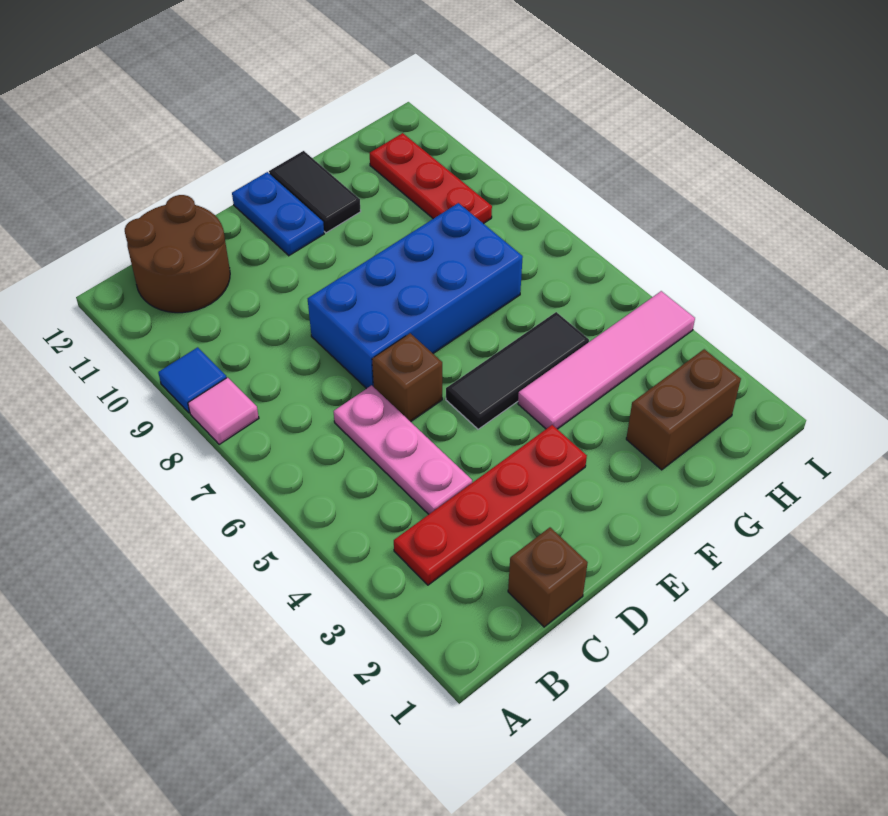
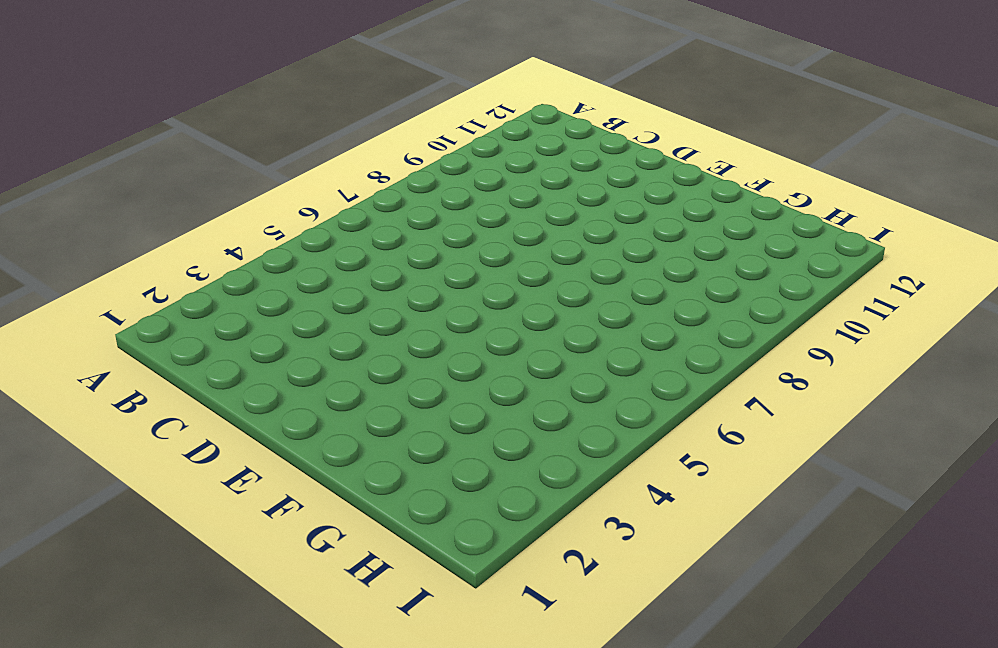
none -> pink 1x1 tile [188,377,259,444]
none -> blue 1x1 tile [158,347,227,413]
none -> red 1x4 plate [394,425,587,585]

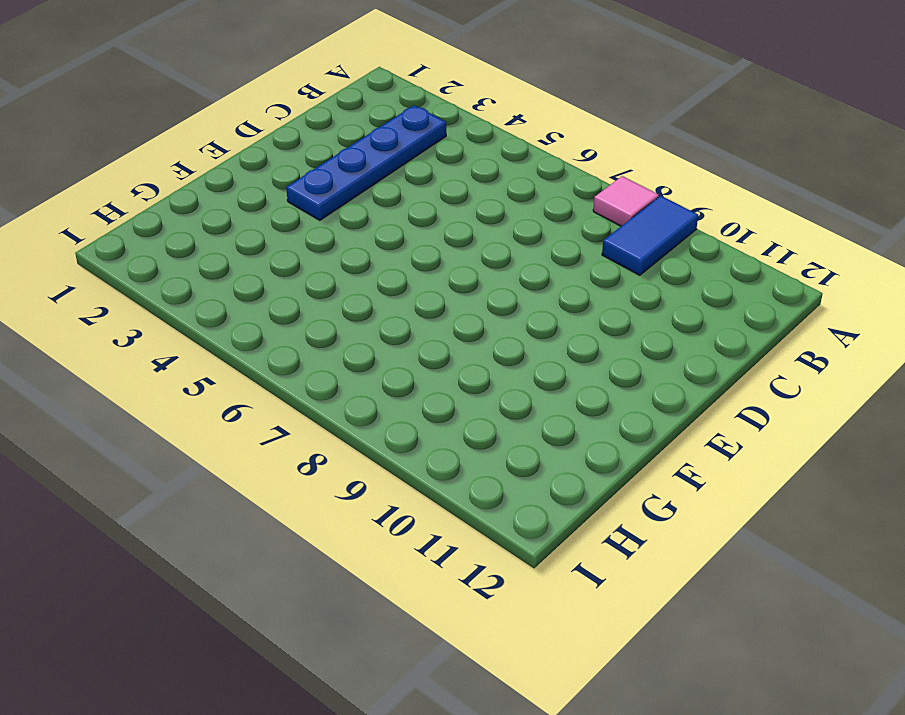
blue 1x2 tile [602,196,698,275] -> blue 1x1 tile [158,347,227,413]
blue 1x4 plate [286,105,446,220] -> red 1x4 plate [394,425,587,585]
none -> brown 2x2 round brick [125,195,230,313]
none -> brown 1x1 brick [508,528,588,627]
none -> pink 1x3 plate [334,385,472,514]

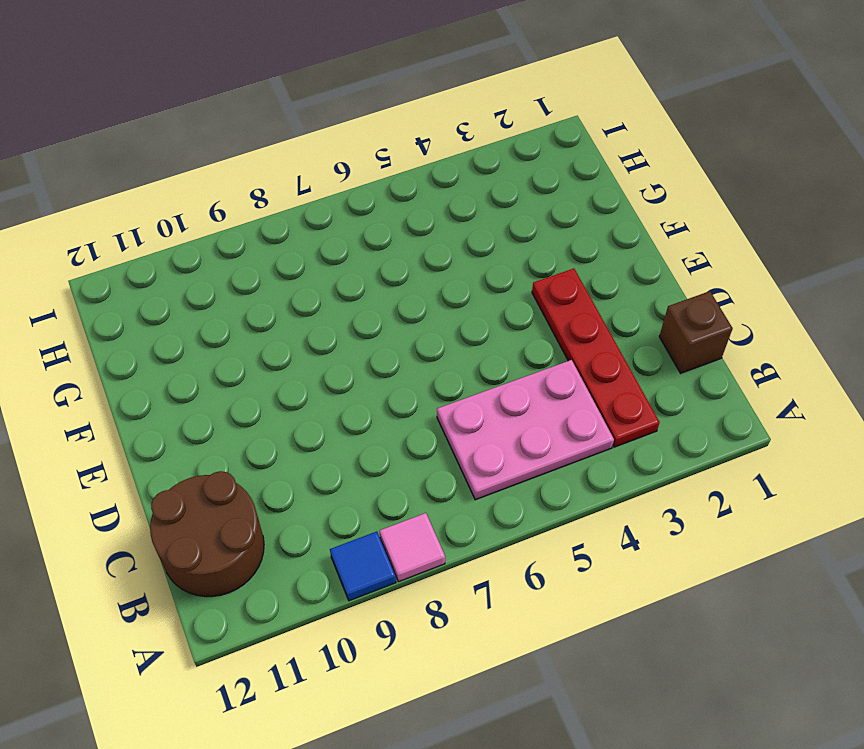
pink 2x3 plate [437,360,614,500] -> pink 1x3 plate [334,385,472,514]
none -> brown 1x1 brick [372,333,442,422]
none -> blue 2x4 brick [308,203,523,389]
none -> black 1x3 tile [446,312,589,429]

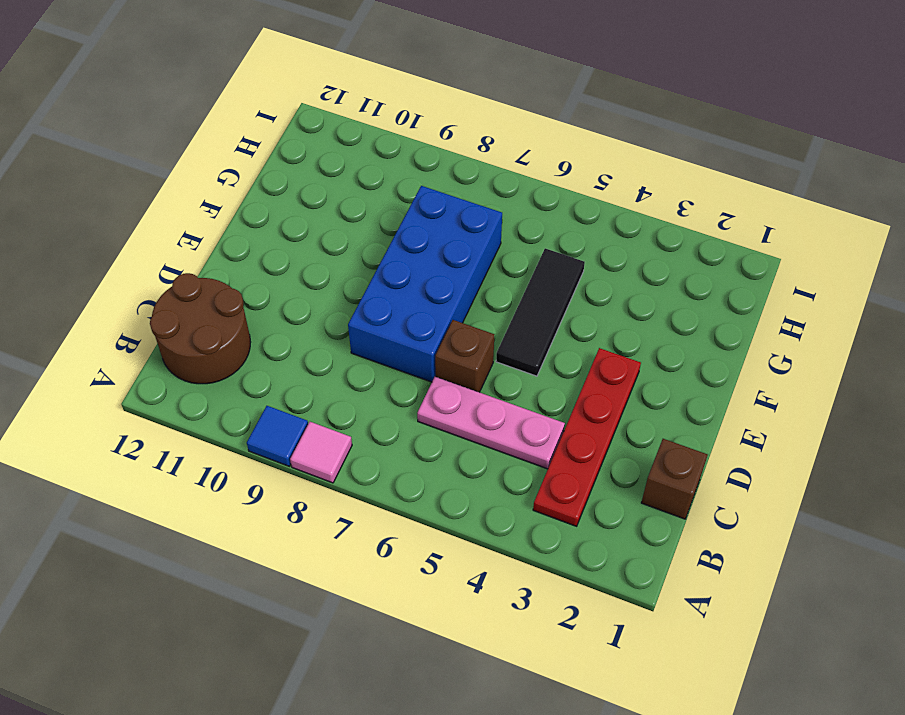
none -> blue 1x2 plate [232,172,324,256]
none -> pink 1x4 tile [518,291,695,429]
none -> black 1x2 tile [269,151,361,233]

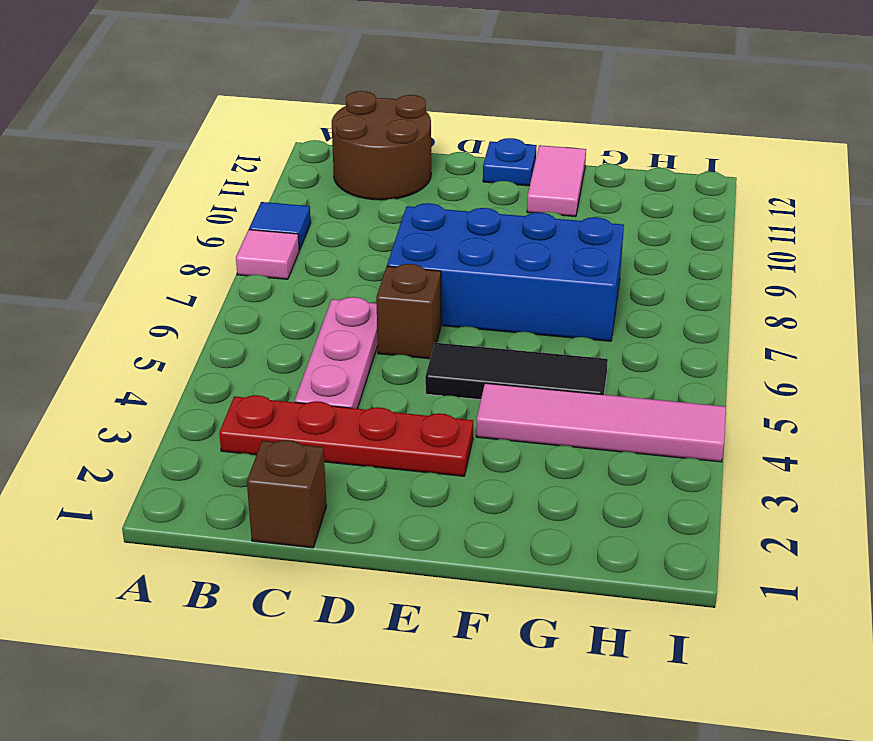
blue 1x1 plate [483,138,537,186] -> blue 1x2 plate [232,172,324,256]
pink 1x2 tile [527,145,586,217] -> black 1x2 tile [269,151,361,233]
none -> brown 1x2 brick [626,349,741,470]
none -> red 1x3 plate [370,133,492,224]

